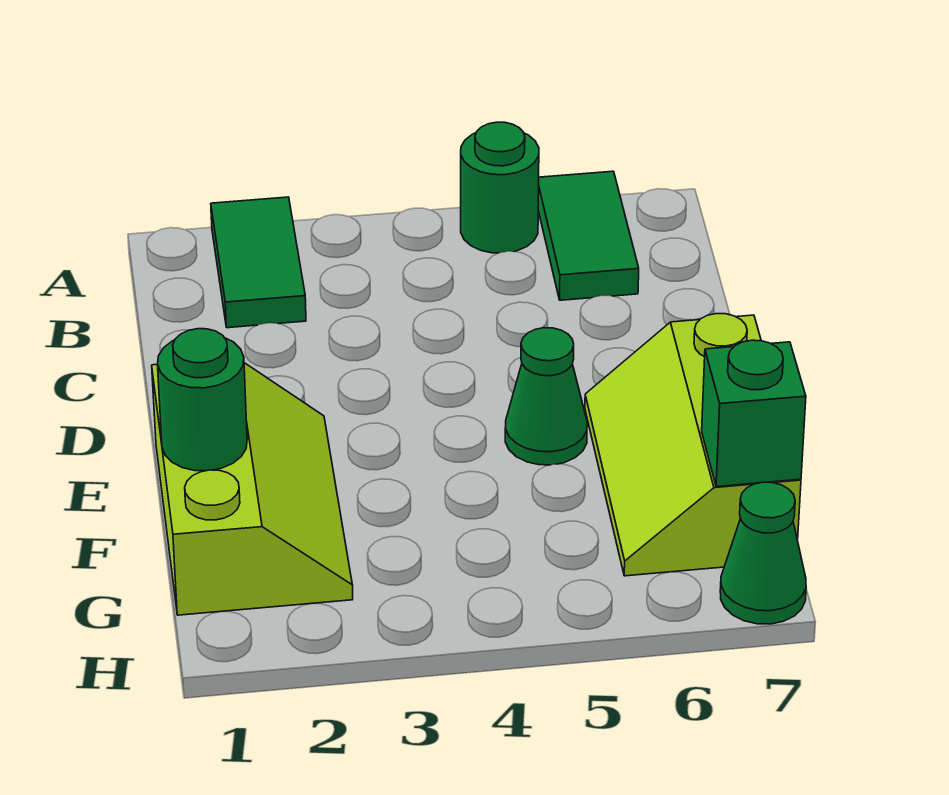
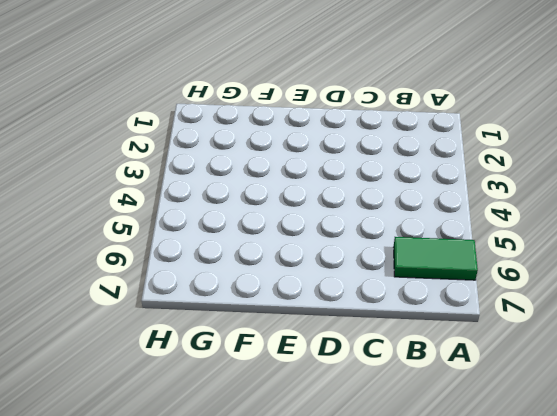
none -> green 1x2 tile [211,197,306,328]
none -> green 1x1 round brick [461,122,539,253]

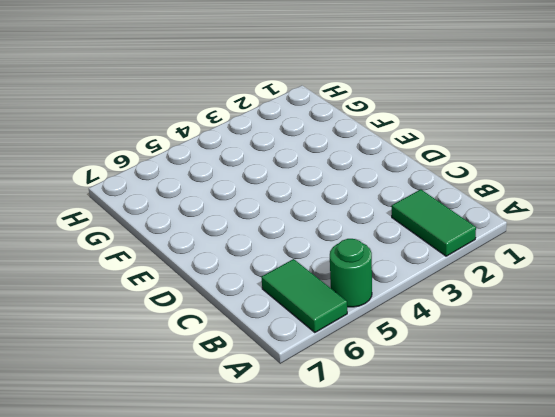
none -> lime 2x3 slope [152,363,353,615]
none -> green 1x1 cone [505,328,587,465]

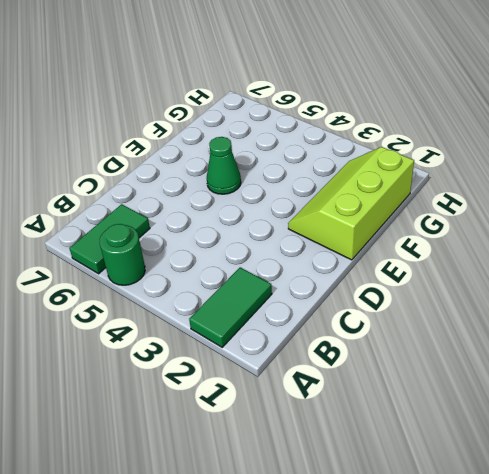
none -> lime 2x3 slope [585,314,801,576]
none -> green 1x1 cone [720,482,806,624]

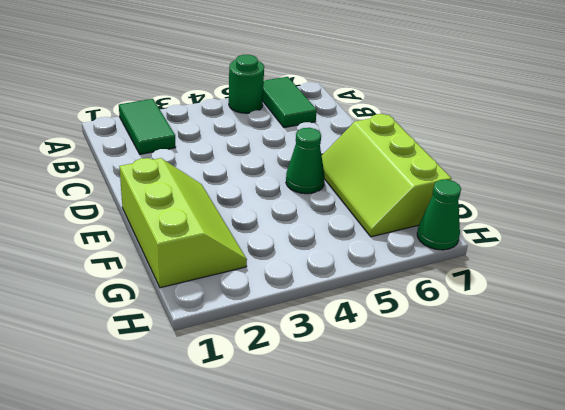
none -> green 1x1 round brick [158,329,247,471]
none -> green 1x1 brick [702,340,806,487]

